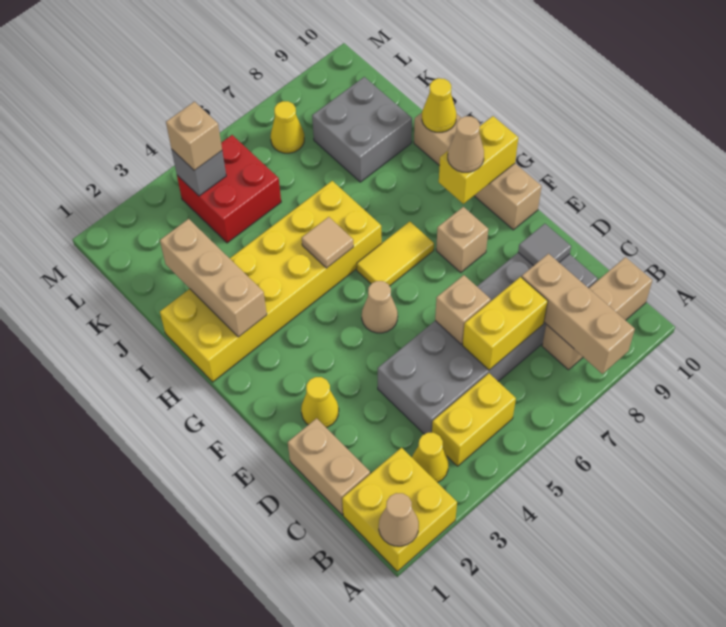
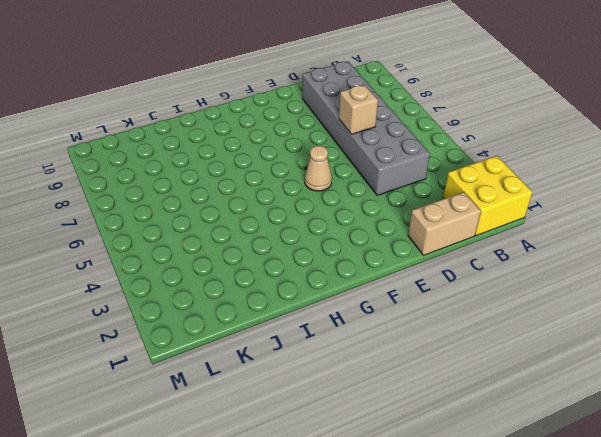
none -> yellow 1x1 cone [412,433,448,483]
none -> yellow 1x2 brick [432,373,516,466]
none -> tan 1x3 brick [542,257,652,370]

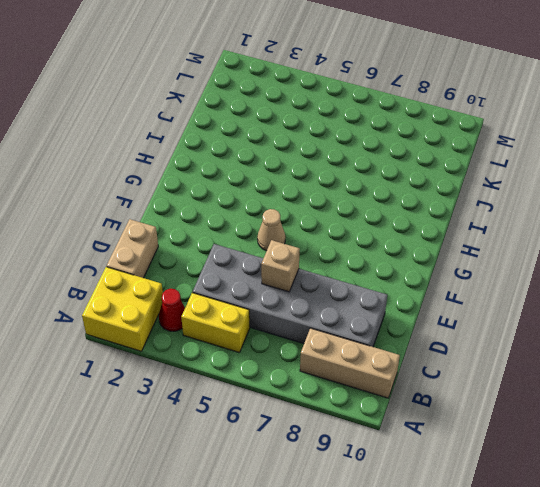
red 1x1 cone [159,289,185,331] -> yellow 1x1 cone [412,433,448,483]
none -> yellow 1x1 cone [301,377,339,428]
none -> tan 1x1 brick [436,207,488,272]
none -> tan 1x4 brick [414,113,542,230]

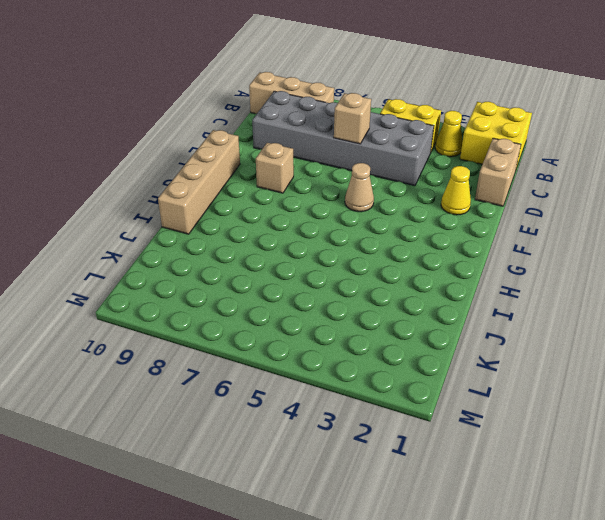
none -> yellow 1x2 tile [357,221,434,286]
none -> yellow 2x6 brick [160,181,382,382]
none -> grey 2x2 brick [312,77,412,182]

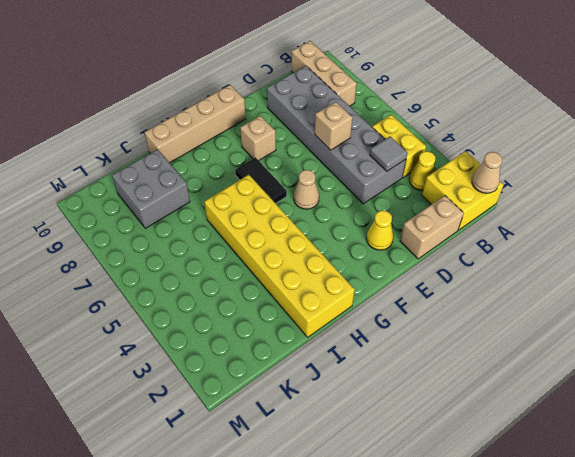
grey 1x1 tile [370,136,407,171] -> grey 1x1 tile moved to [518,224,571,266]
black 1x2 tile [235,158,287,203] -> yellow 1x2 tile [357,221,434,286]
none -> red 2x2 brick [177,135,281,243]
none -> yellow 1x1 cone [271,101,304,153]
none -> tan 1x3 brick [522,254,635,374]

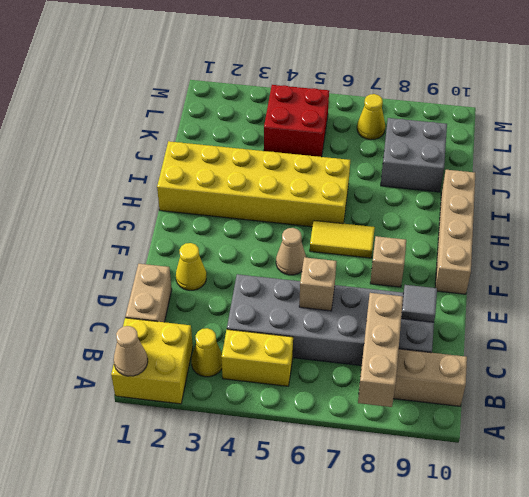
none -> yellow 1x2 brick [463,277,548,370]
none -> yellow 1x2 brick [439,116,518,204]
none -> tan 1x3 brick [160,219,267,337]

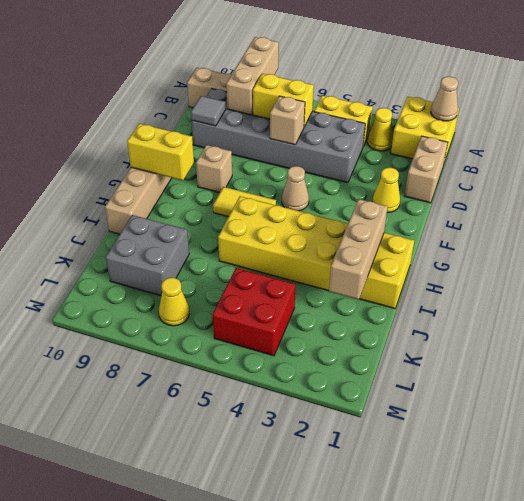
none -> tan 1x1 tile [302,217,353,268]
none -> yellow 1x1 cone [422,78,456,132]
none -> grey 1x1 brick [172,150,226,196]

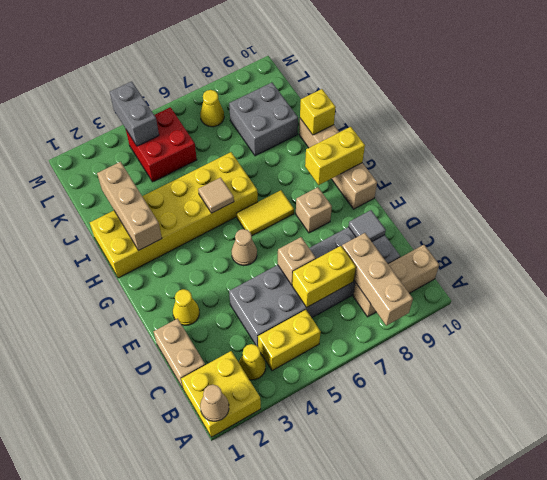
yellow 1x1 brick [300,89,336,135] -> yellow 1x1 cone [422,78,456,132]
grey 1x2 brick [110,81,159,146] -> grey 1x1 brick [172,150,226,196]
none -> tan 1x1 cone [448,116,484,172]
none -> tan 1x1 brick [166,102,222,170]

